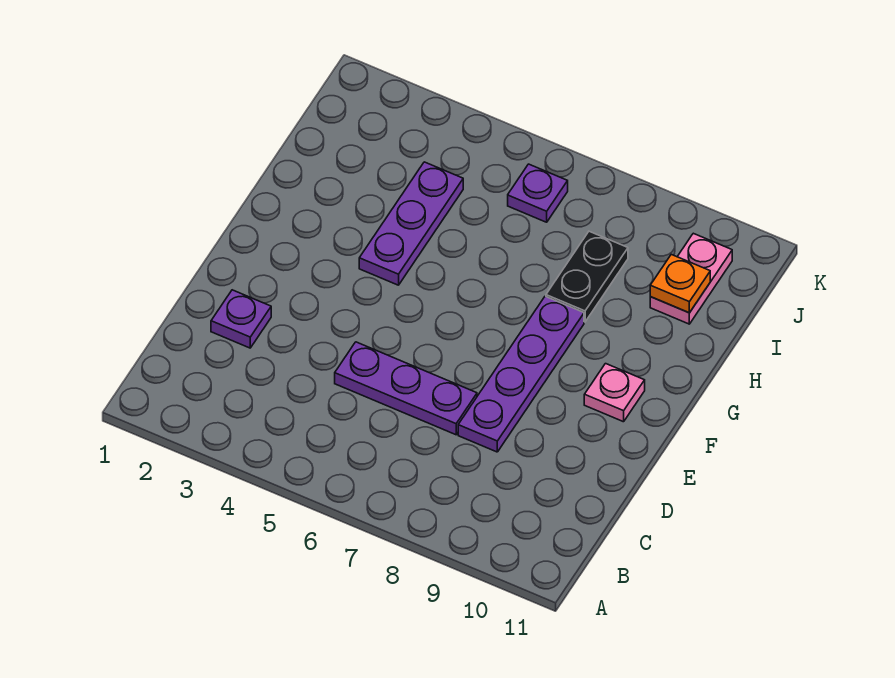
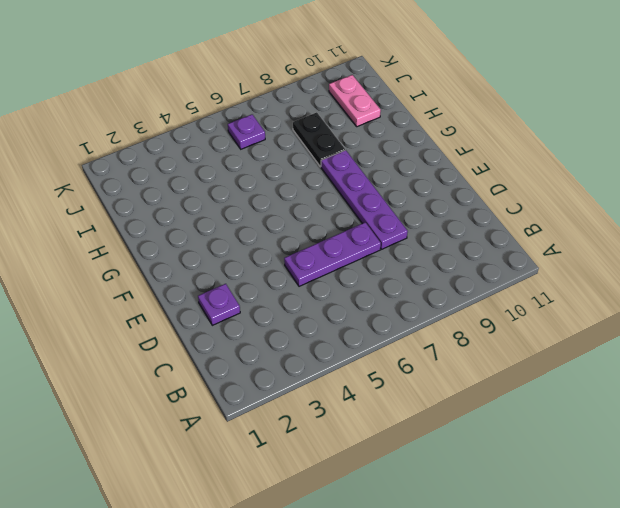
none -> pink 1x1 plate [584,364,645,422]
none -> purple 1x3 plate [359,162,463,285]

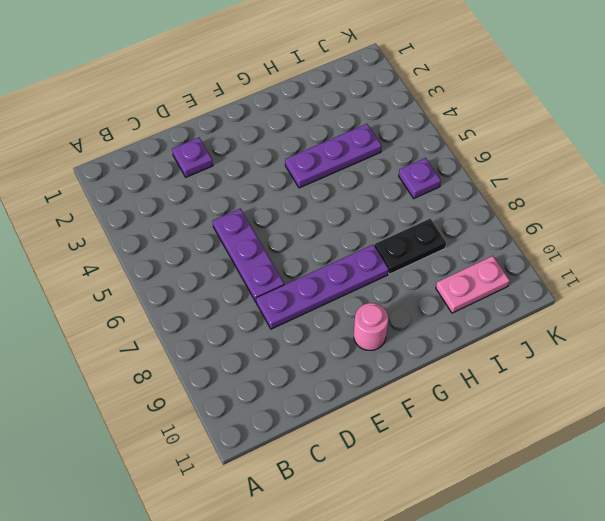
pink 1x1 round brick [354,303,388,350] -> pink 1x1 plate [584,364,645,422]
none -> orange 1x1 plate [650,254,710,313]

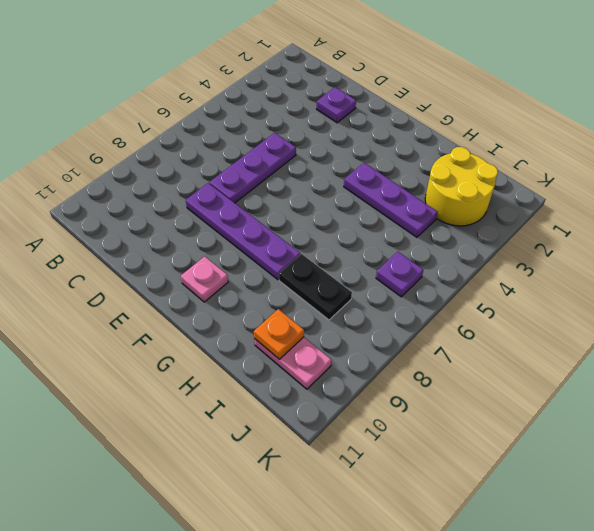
yellow 2x2 round brick [425,147,498,226] -> none

